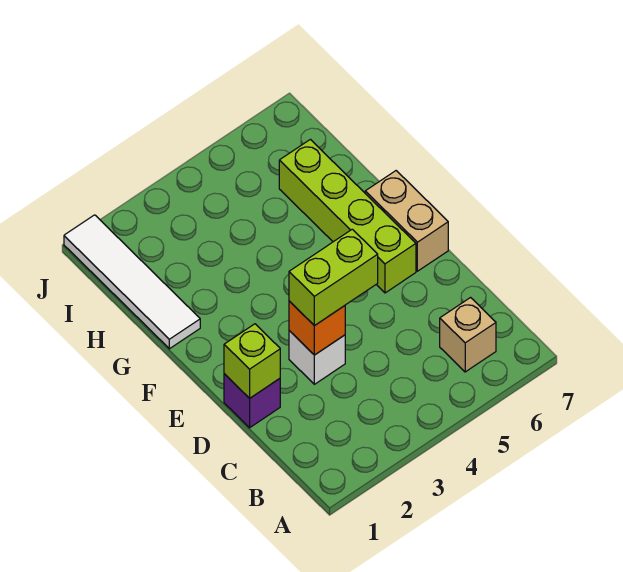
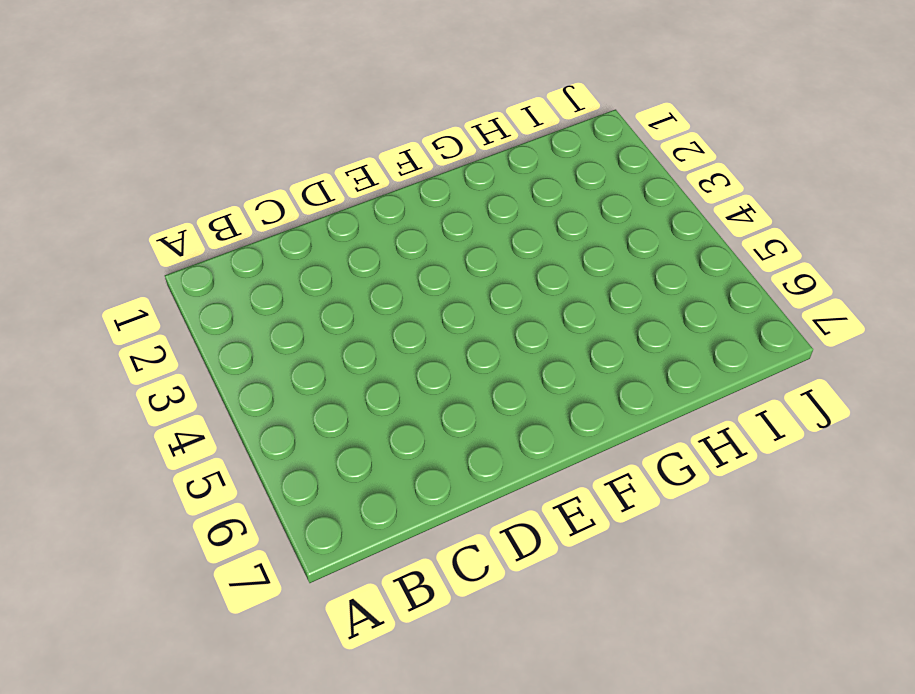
none -> tan 1x1 brick [440,298,496,372]
none -> purple 1x1 brick [224,374,280,428]

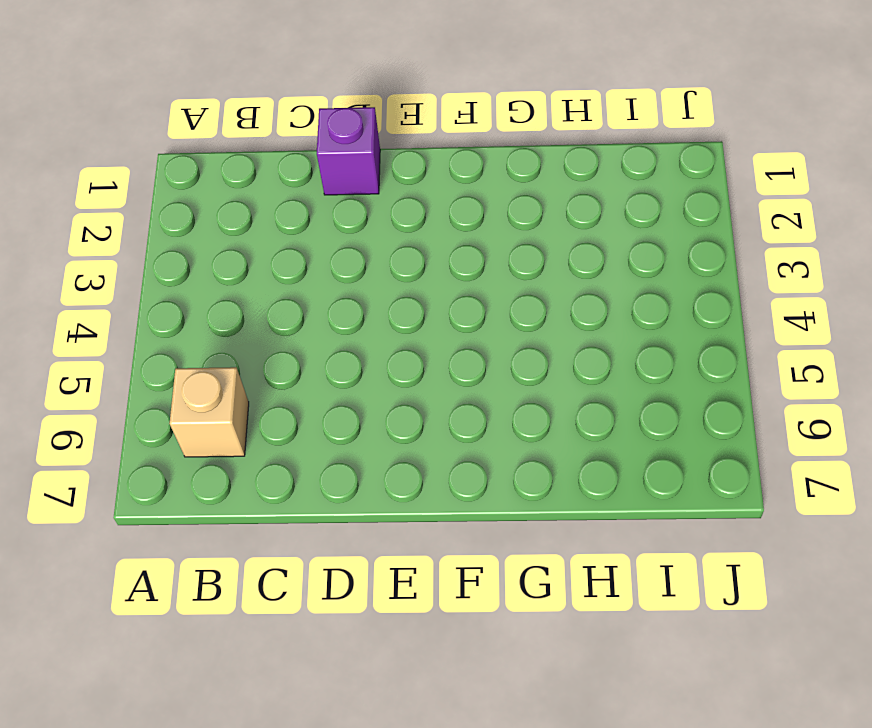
none -> white 1x1 brick [289,331,345,384]
none -> lime 1x4 brick [279,139,416,293]

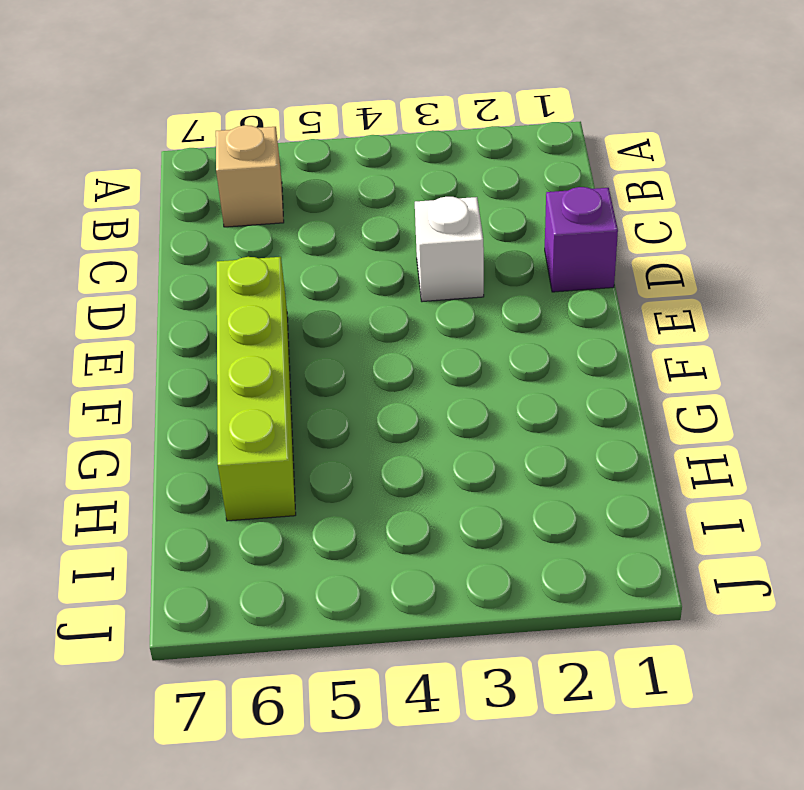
none -> tan 1x2 brick [365,171,448,271]
none -> white 1x4 tile [64,215,200,349]

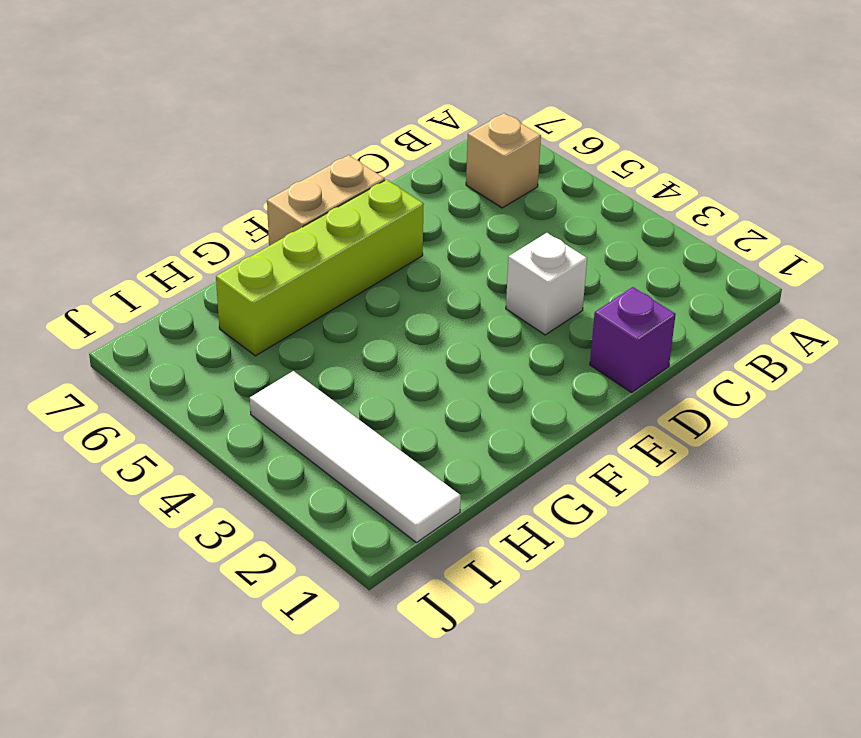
white 1x4 tile [250,371,461,543] -> white 1x4 tile turned to [64,215,200,349]
none -> lime 1x1 brick [224,324,280,398]
none -> orange 1x1 brick [289,301,345,355]

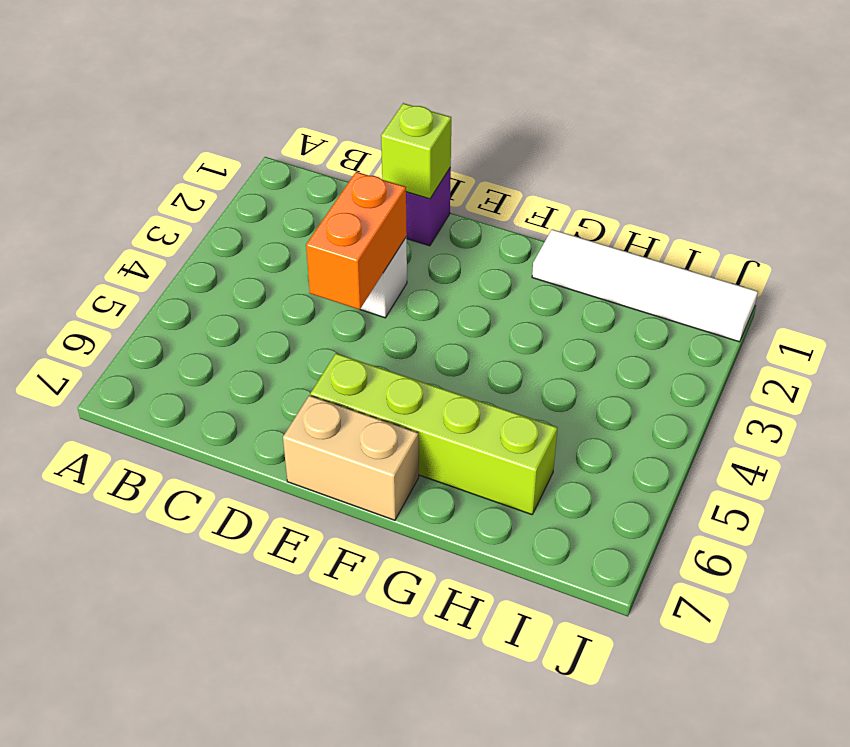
orange 1x2 brick [306,172,407,309] -> orange 1x1 brick [289,301,345,355]
none -> tan 1x1 brick [440,298,496,372]
none -> lime 1x2 brick [289,229,378,326]

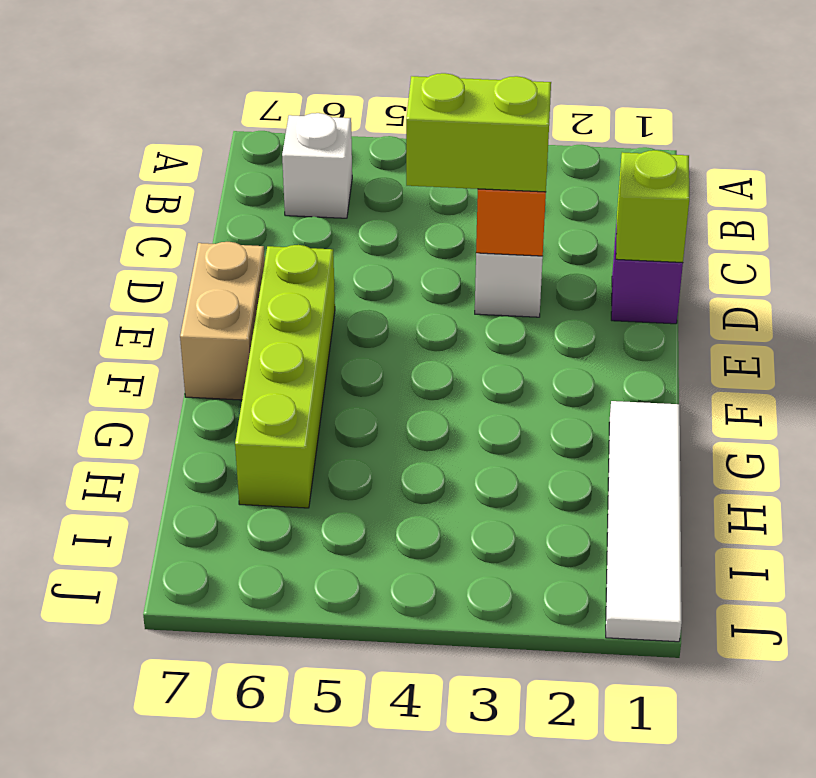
white 1x1 brick [282,113,352,218] -> tan 1x1 brick [440,298,496,372]

